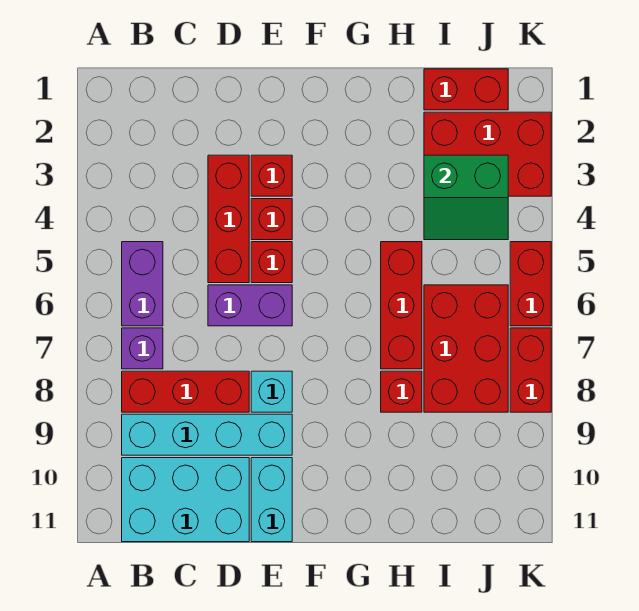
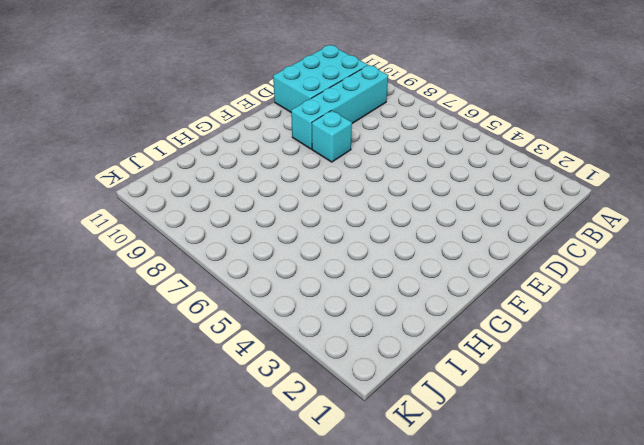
none -> purple 1x2 brick [122,242,163,326]
none -> purple 1x1 brick [122,328,163,369]
none -> red 1x3 brick [122,371,249,412]

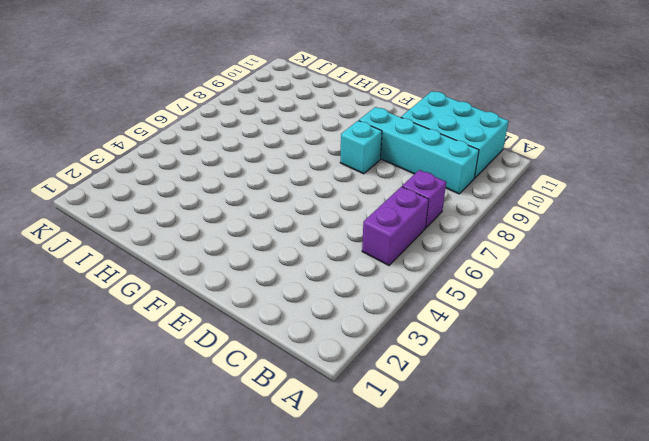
none -> red 1x3 brick [122,371,249,412]
none -> red 1x3 brick [208,155,249,283]
none -> purple 1x2 brick [208,285,292,326]

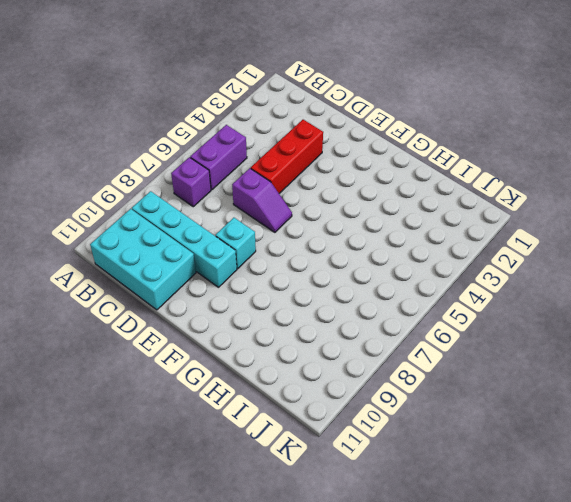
purple 1x2 slope [232,168,292,232] -> purple 1x2 brick [208,285,292,326]
none -> red 1x3 brick [122,371,249,412]
none -> red 1x1 brick [251,155,292,196]
none -> red 1x1 brick [251,199,292,240]

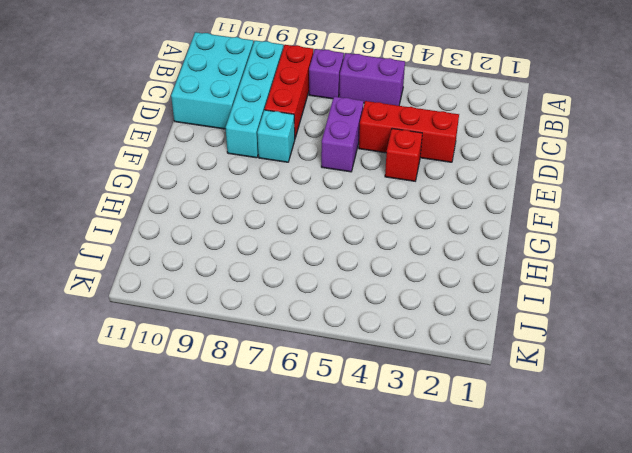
none -> red 1x1 brick [251,155,292,196]
none -> red 1x1 brick [251,242,292,283]
none -> cyan 1x2 brick [251,458,292,542]

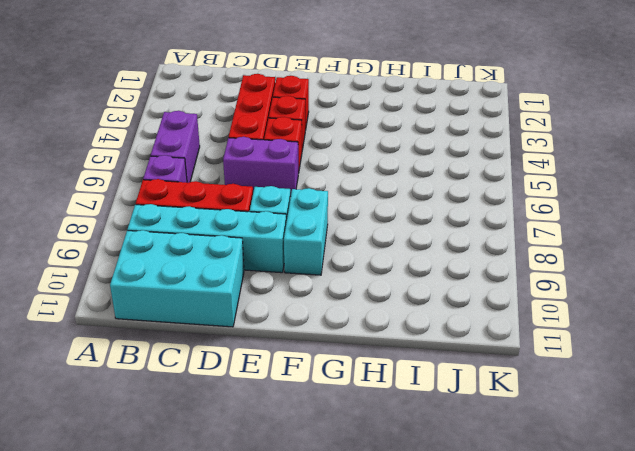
cyan 1x2 brick [284,188,328,275] -> cyan 1x2 brick moved to [251,458,292,542]
none -> red 1x3 brick [381,242,422,369]
none -> red 1x1 brick [381,371,422,412]
none -> red 1x2 brick [424,69,508,110]

